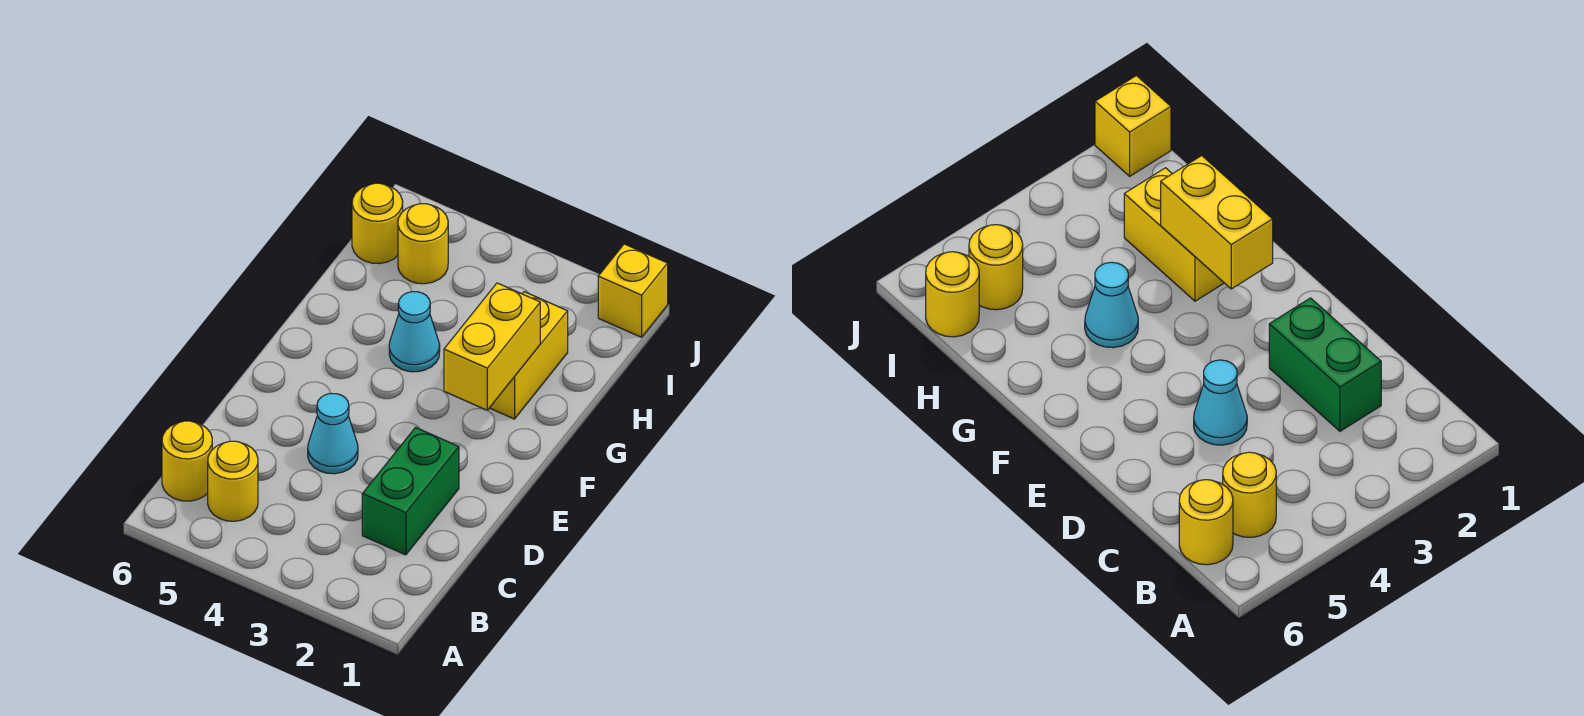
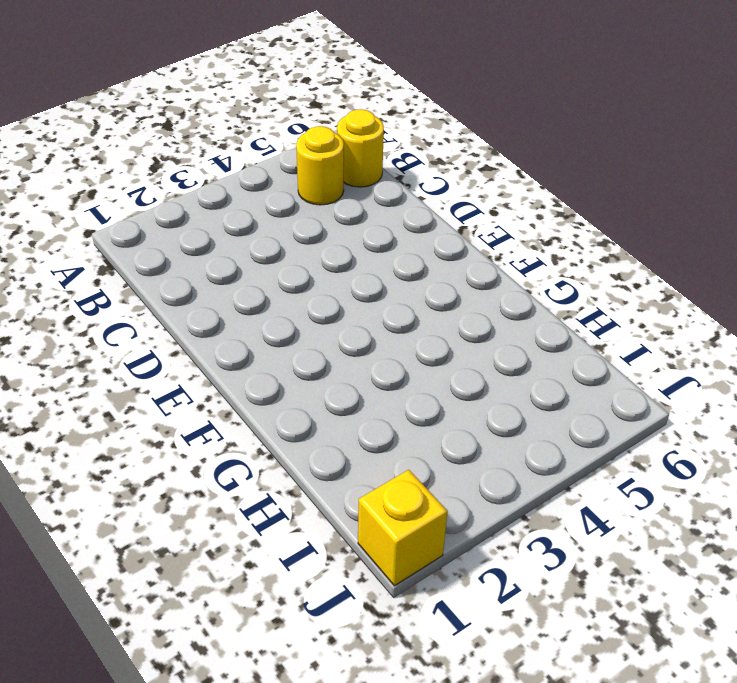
none -> green 1x2 brick [362,427,459,555]
none -> cyan 1x1 cone [308,393,358,474]

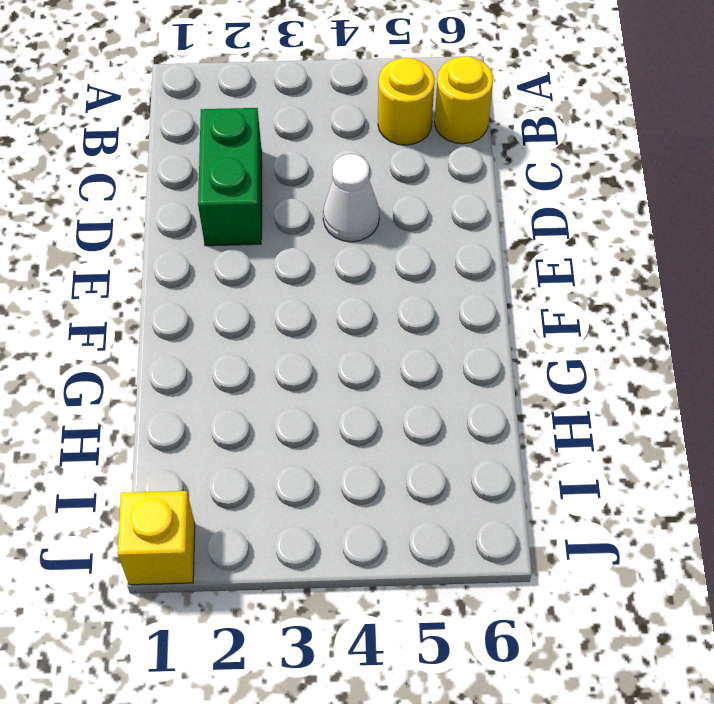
white 1x1 cone [323,154,379,242] -> cyan 1x1 cone [308,393,358,474]
none -> yellow 1x2 brick [490,292,568,419]
none -> cyan 1x1 cone [389,292,440,372]

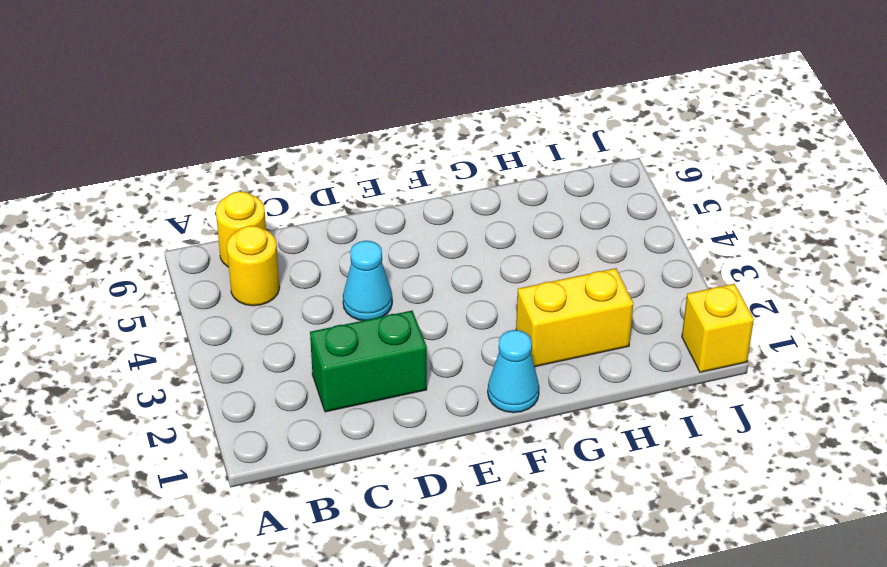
cyan 1x1 cone [488,330,539,413] -> cyan 1x1 cone moved to [389,292,440,372]
none -> yellow 1x1 round brick [398,204,448,284]
none -> yellow 1x1 round brick [352,183,403,264]

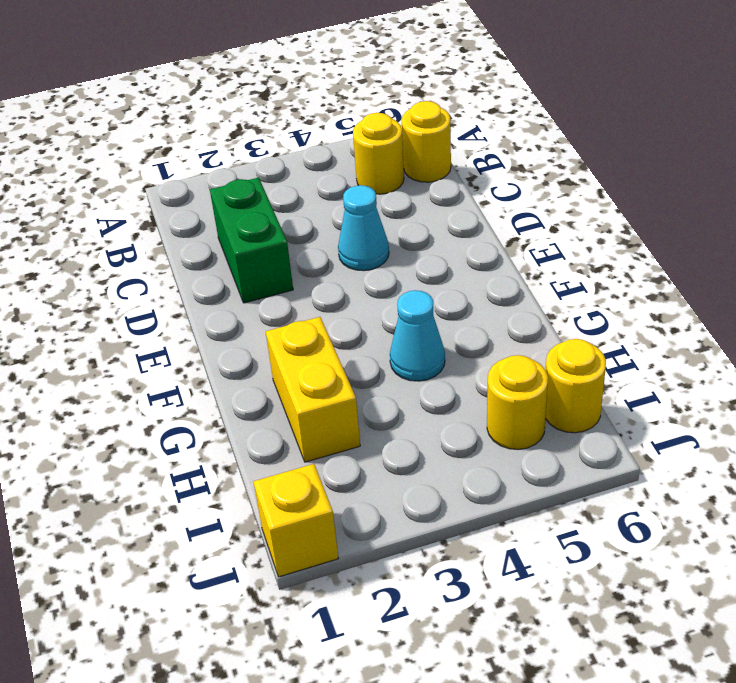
none -> yellow 1x2 brick [444,283,540,410]

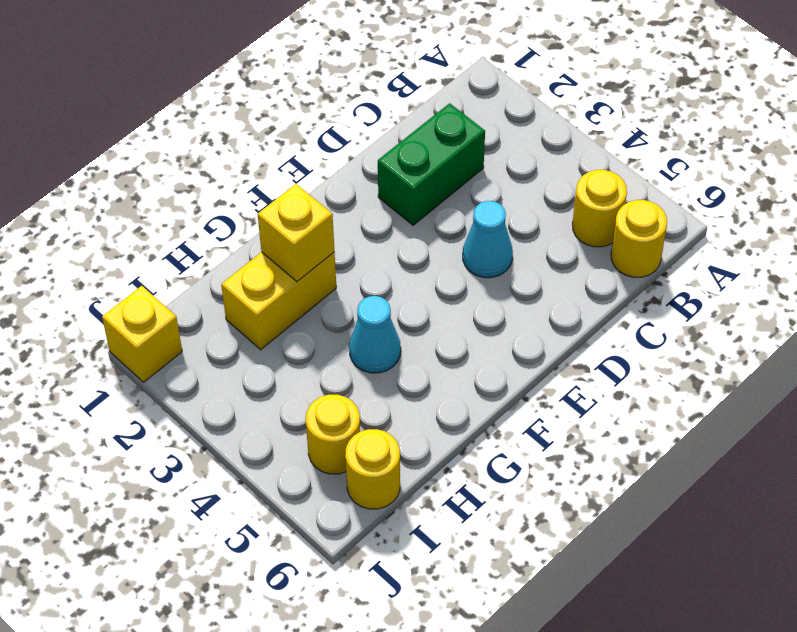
yellow 1x1 brick [258,184,334,282] -> yellow 1x2 brick [444,283,540,410]

